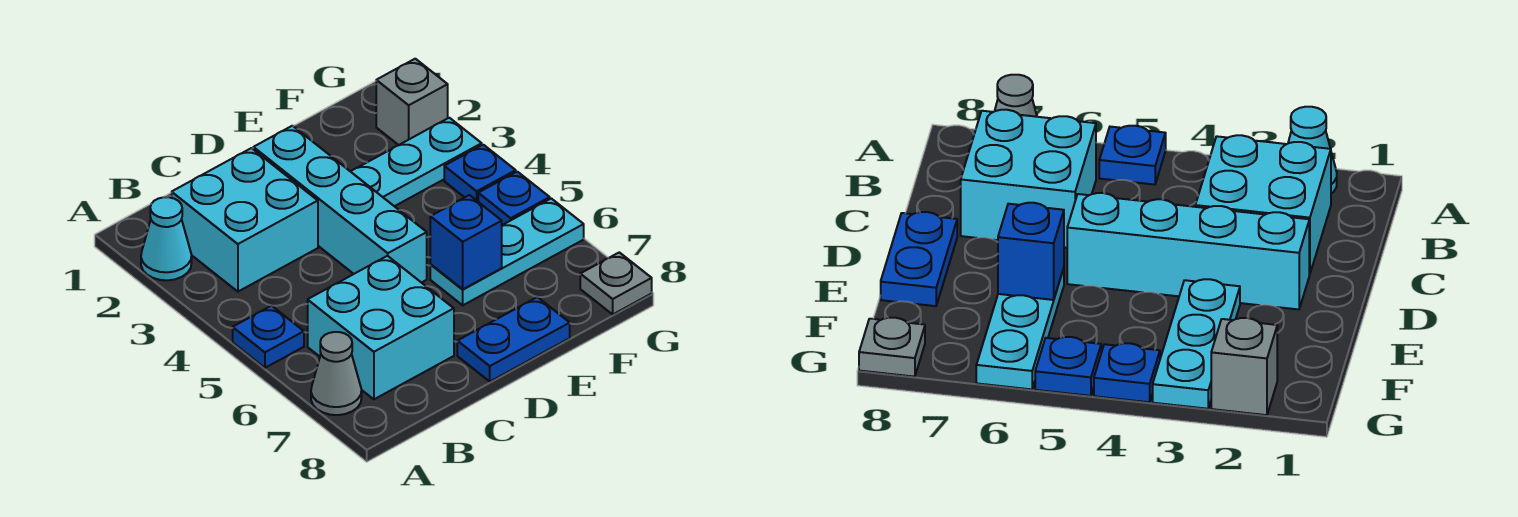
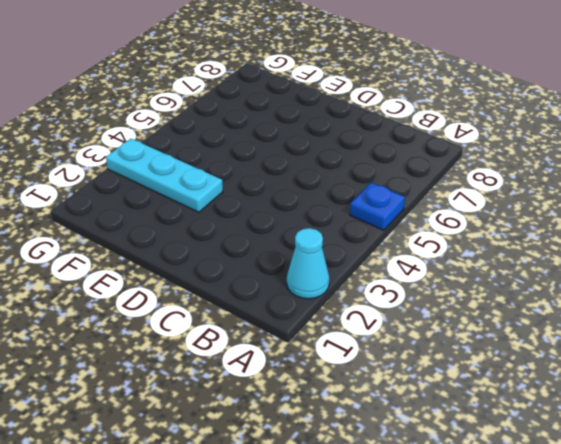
none -> grey 1x1 cone [311,332,362,415]
none -> cyan 2x2 brick [172,148,318,292]
none -> cyan 2x2 brick [308,256,454,399]

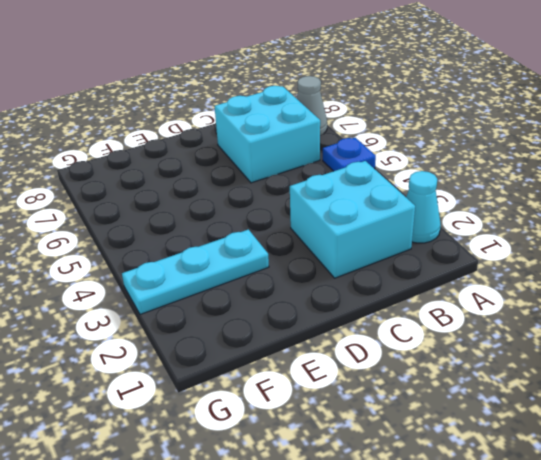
none -> cyan 1x4 brick [253,126,427,283]
none -> blue 1x2 plate [457,297,570,381]
none -> cyan 1x3 plate [430,199,584,305]

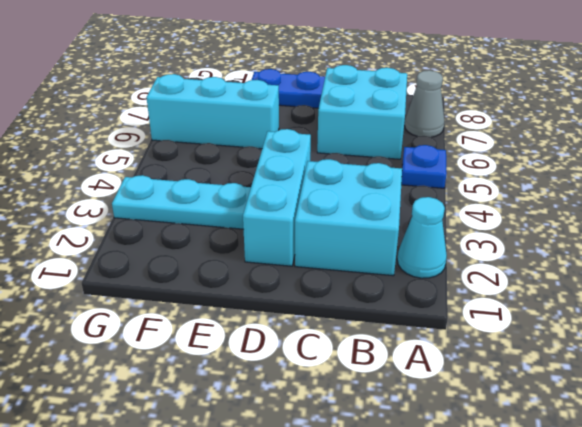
cyan 1x3 brick [243,129,311,266] -> cyan 1x4 brick [253,126,427,283]
cyan 1x3 brick [147,74,279,149] -> cyan 1x3 plate [430,199,584,305]
none -> grey 1x1 brick [376,59,448,145]
none -> blue 1x1 plate [444,145,516,201]
none -> blue 1x1 plate [478,172,550,225]

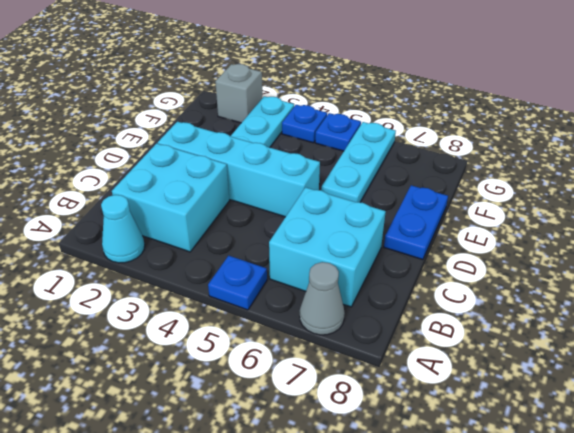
none -> grey 1x1 plate [580,252,652,314]
none -> blue 1x1 brick [430,195,502,289]

